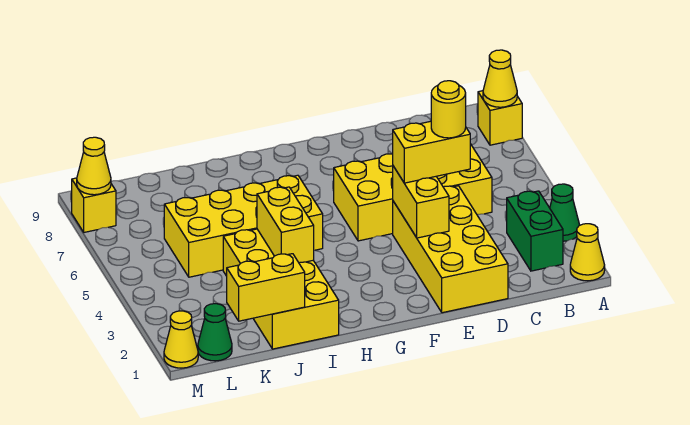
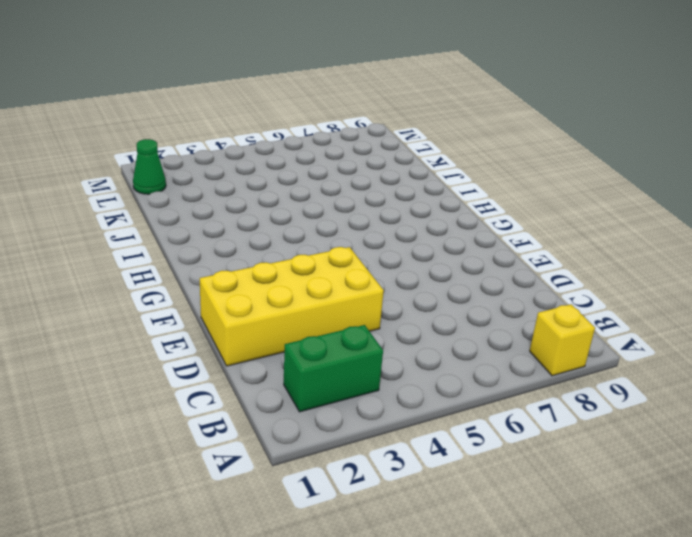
none -> yellow 1x1 cone [570,224,605,281]
none -> green 1x1 cone [550,184,580,241]
none -> yellow 2x4 brick [334,144,492,241]

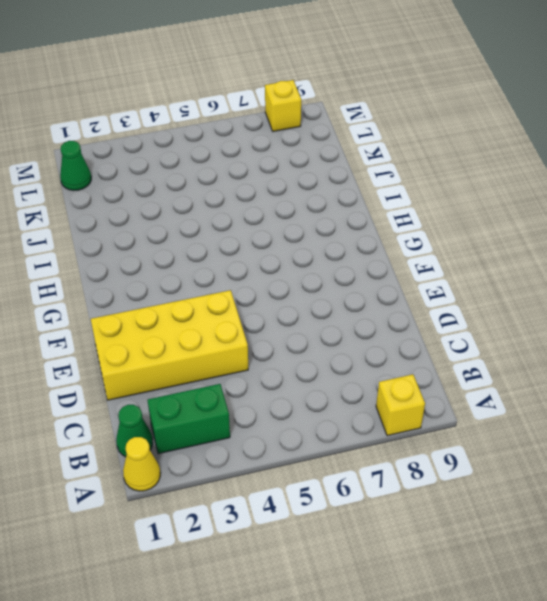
green 1x1 cone [116,405,153,457] -> green 1x1 cone moved to [550,184,580,241]
none -> yellow 2x4 brick [334,144,492,241]
none -> yellow 2x4 brick [164,175,323,277]
none -> yellow 2x4 brick [223,229,339,349]

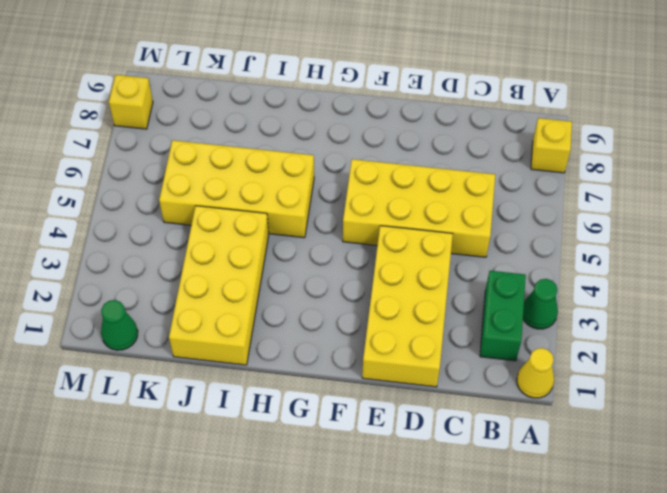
none -> yellow 1x1 cone [164,311,198,368]
none -> yellow 1x1 cone [483,50,517,107]
none -> yellow 1x2 brick [393,166,449,238]

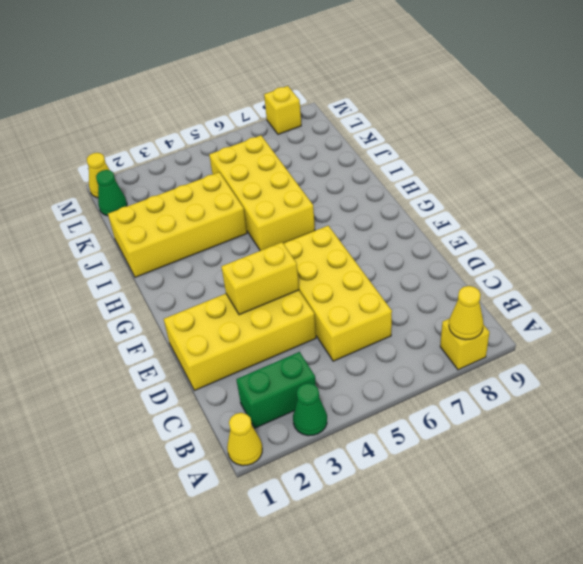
none -> yellow 1x2 brick [257,187,314,263]
none -> yellow 1x2 brick [227,254,305,321]
none -> yellow 1x1 cone [77,137,111,195]

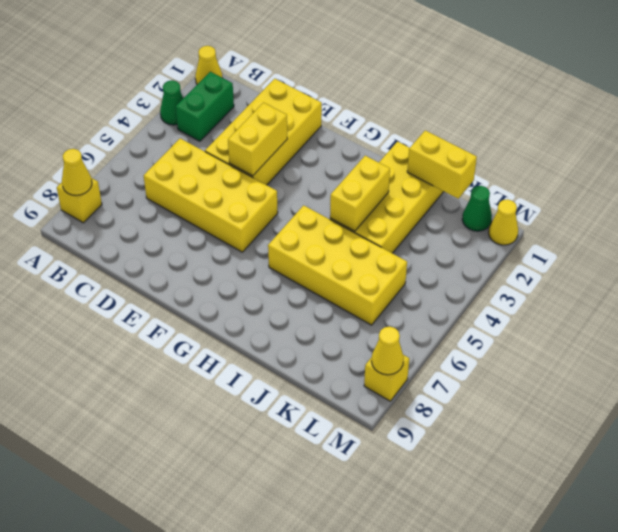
none -> yellow 1x2 brick [393,121,470,183]
none -> yellow 1x1 round brick [431,81,466,138]

